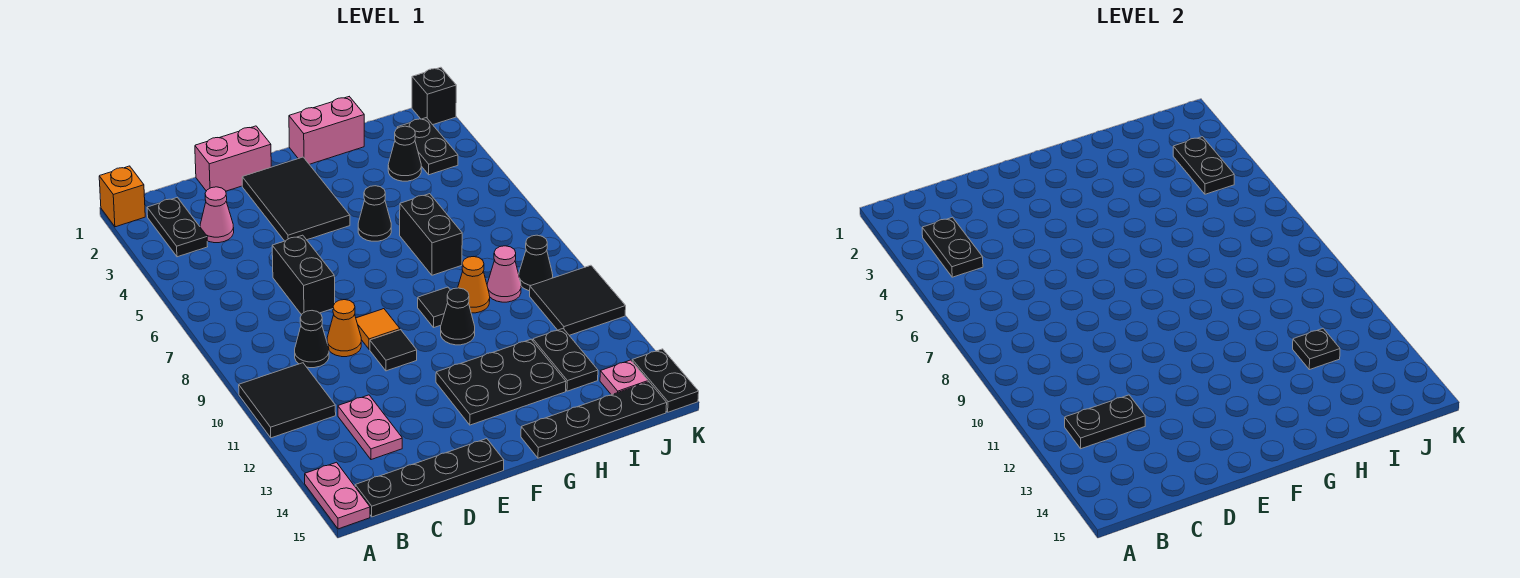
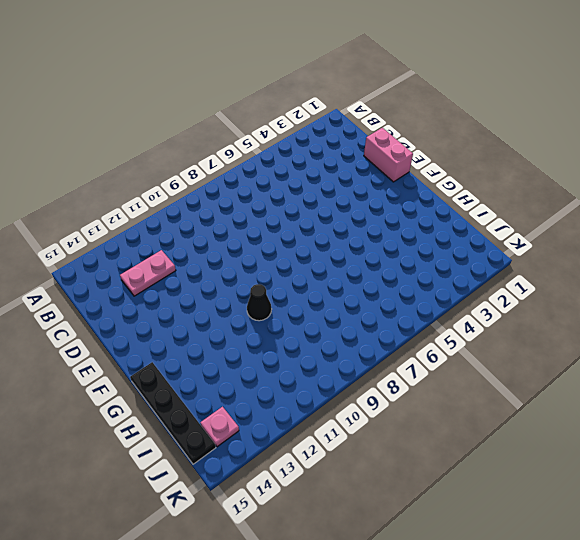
none -> orange 1x1 brick [99,166,145,227]
none -> black 2x2 tile [239,363,336,438]
none -> pink 1x2 plate [305,462,370,529]
none -> black 1x2 plate [147,198,208,257]

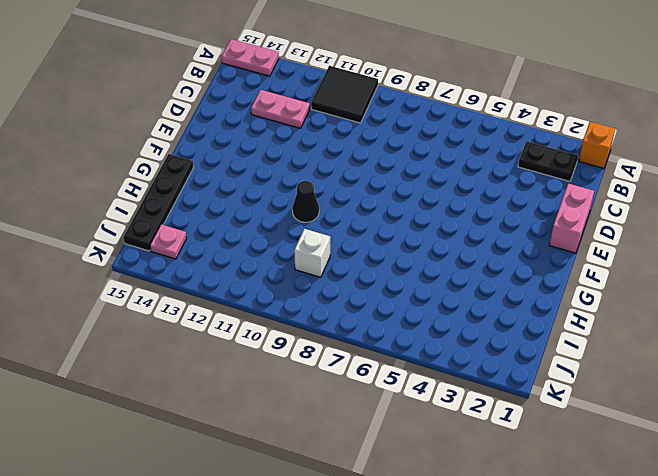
white 1x1 brick [294,229,330,277] -> pink 1x1 cone [487,246,521,302]
none -> black 1x4 plate [355,439,504,517]
none -> pink 1x1 cone [200,187,234,243]
none -> black 1x1 cone [295,311,329,368]
none -> black 1x2 brick [272,235,335,315]

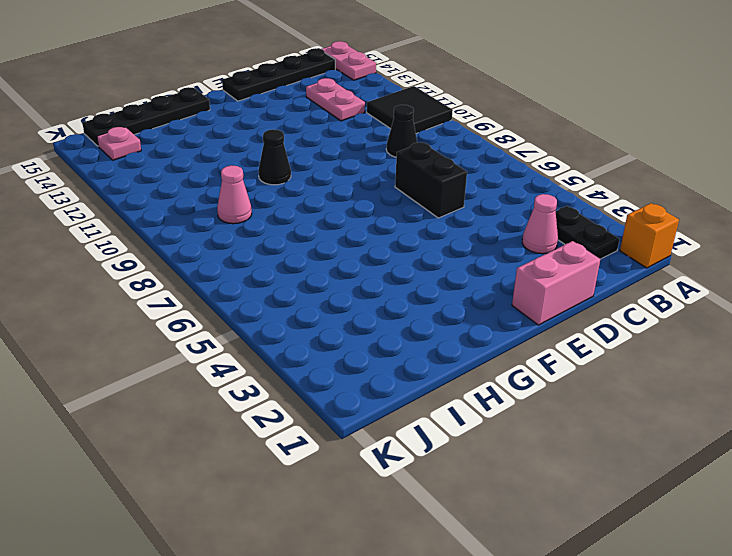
none -> orange 1x1 cone [327,300,361,357]
none -> black 2x3 tile [242,157,350,241]
none -> orange 1x1 tile [356,309,400,350]
none -> black 1x1 tile [370,330,417,371]

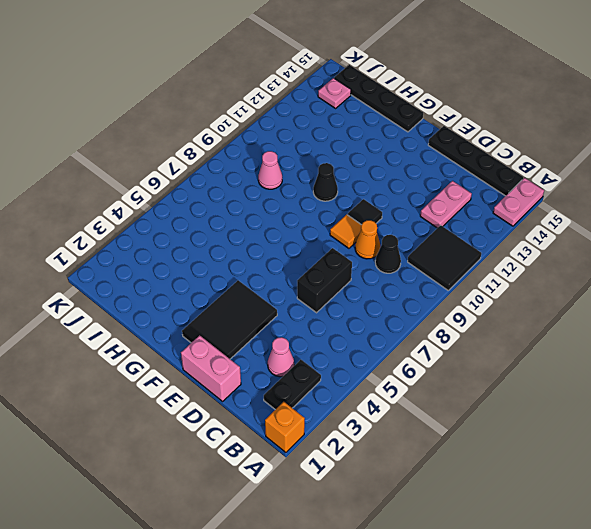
none -> black 2x3 plate [436,339,566,425]
none -> pink 1x2 brick [289,97,364,164]
none -> black 1x1 cone [358,186,391,241]
none -> black 1x1 tile [418,287,450,327]

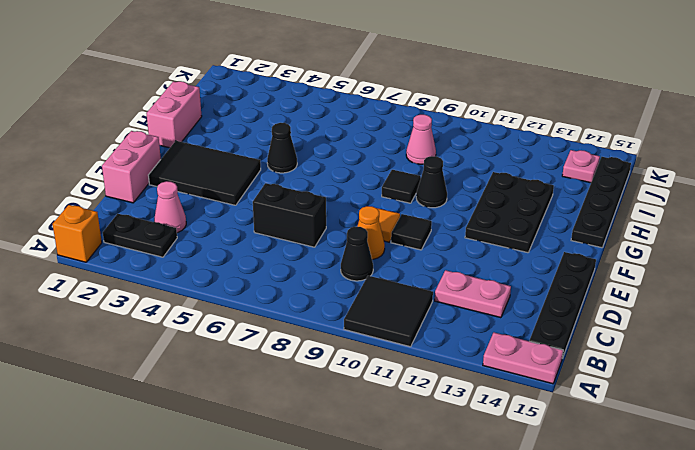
none -> black 1x2 brick [400,194,462,275]
none -> orange 1x1 cone [458,257,490,313]
none -> black 1x1 cone [388,126,421,181]
none -> black 1x2 plate [533,329,598,391]

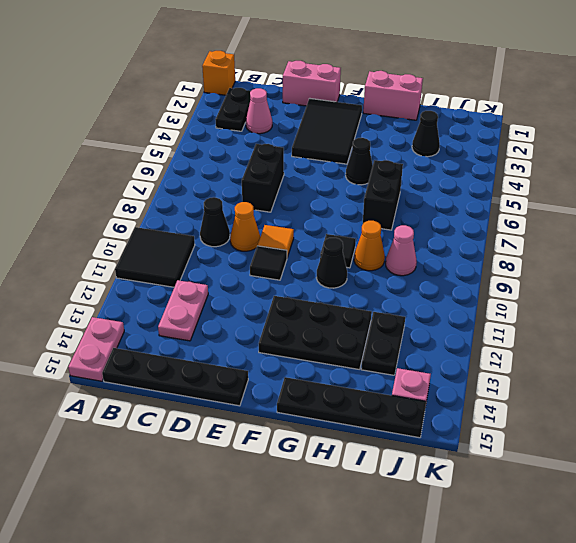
none -> black 1x2 plate [397,118,458,175]
none -> black 1x1 cone [519,235,553,291]
none -> black 2x2 tile [530,265,626,335]
none -> black 1x1 brick [412,67,456,125]

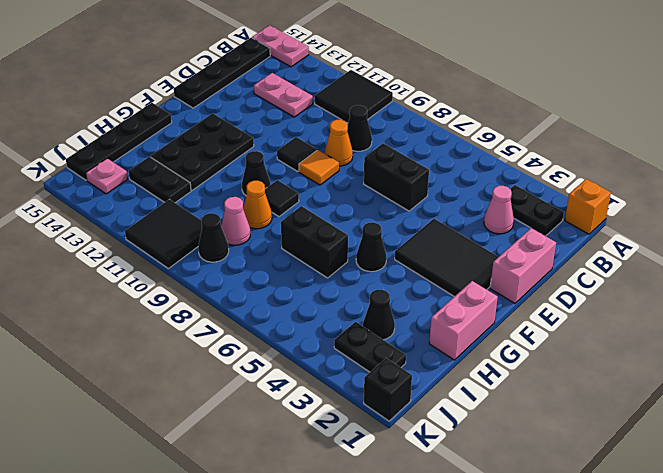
none -> black 1x2 plate [632,349,699,412]
none -> black 1x2 plate [922,217,983,277]
none -> black 1x2 plate [1065,395,1145,449]
none -> black 1x1 plate [1293,329,1340,370]

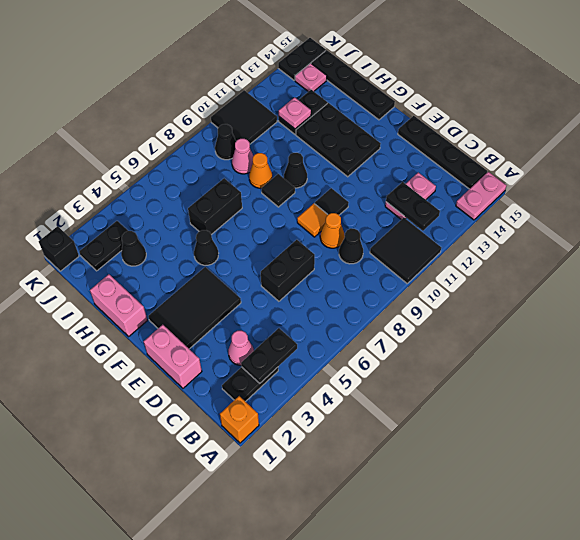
pink 1x1 plate [279,97,311,129] -> black 1x1 plate [1293,329,1340,370]
none -> black 1x2 plate [1173,137,1234,194]

